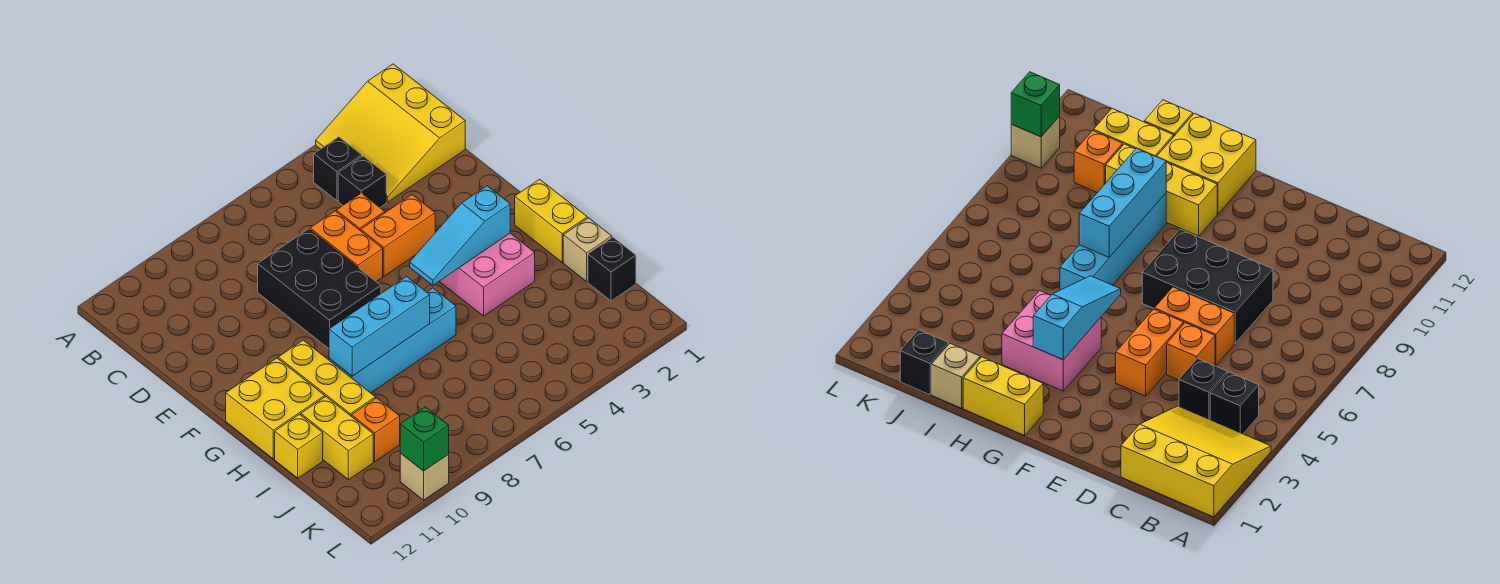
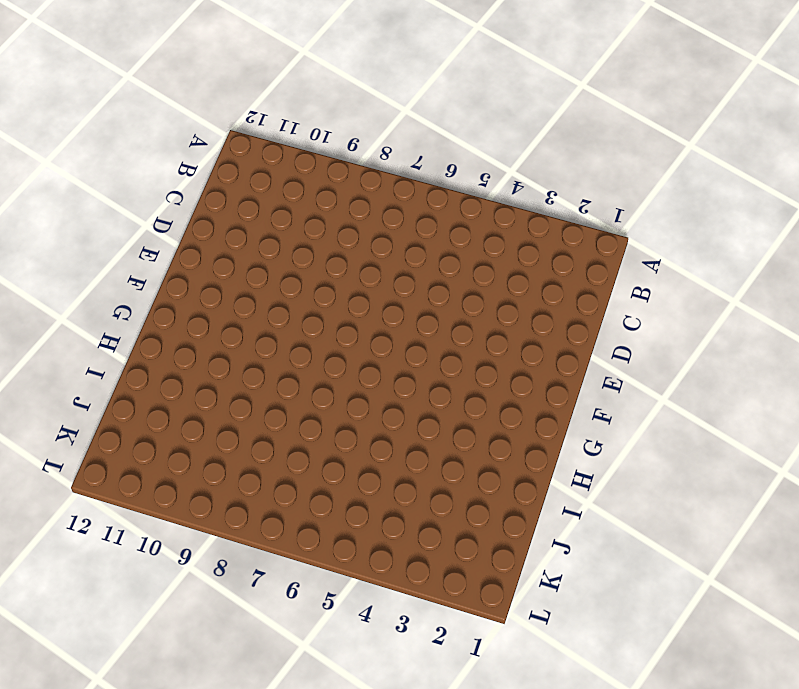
none -> yellow 3x3 slope [316,64,465,202]
none -> black 1x1 brick [314,137,362,201]
none -> black 1x1 brick [338,156,386,207]

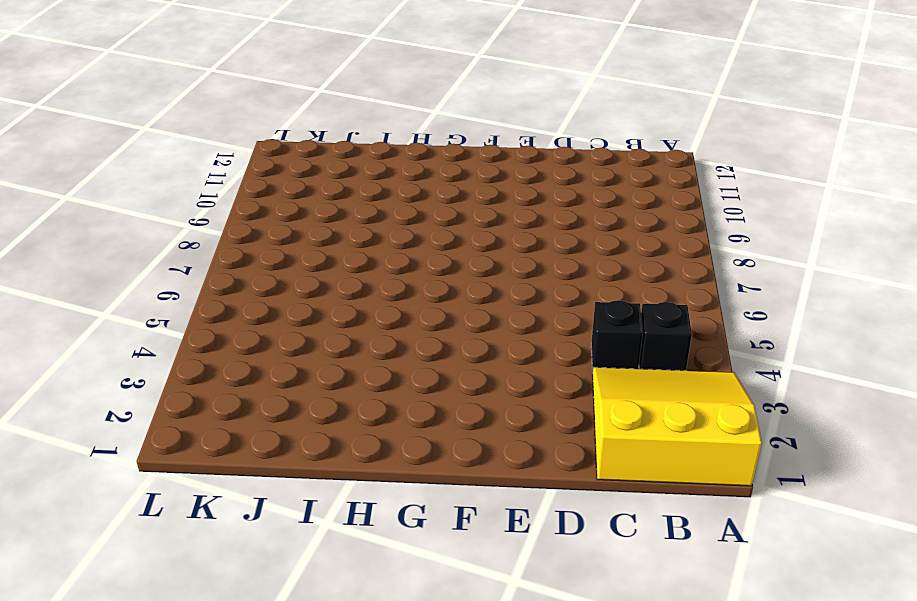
none -> orange 1x1 brick [336,193,385,231]
none -> orange 1x2 brick [310,211,383,282]
none -> black 2x3 brick [258,229,381,348]

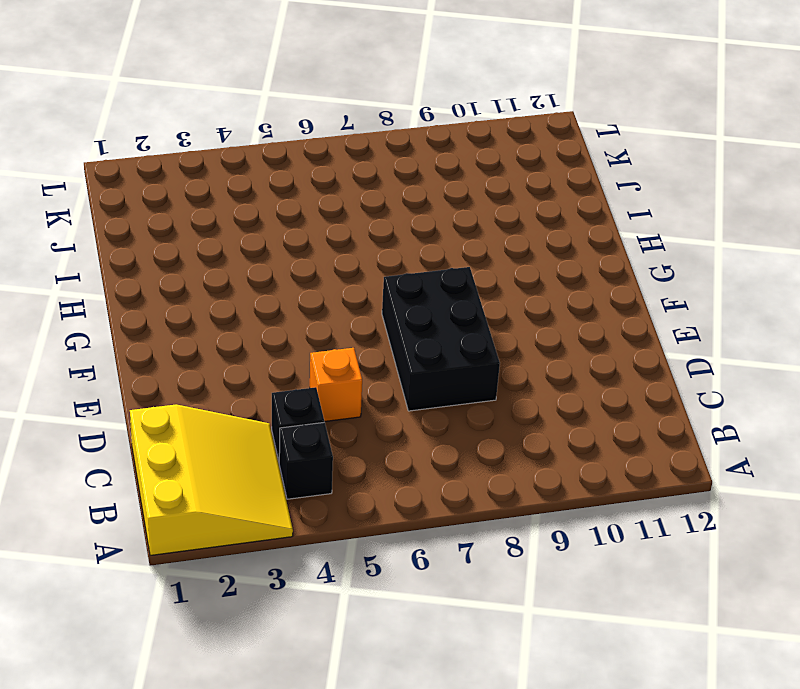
none -> orange 1x2 brick [310,211,383,282]
none -> orange 1x2 brick [361,195,435,276]
none -> yellow 1x2 brick [515,179,587,262]

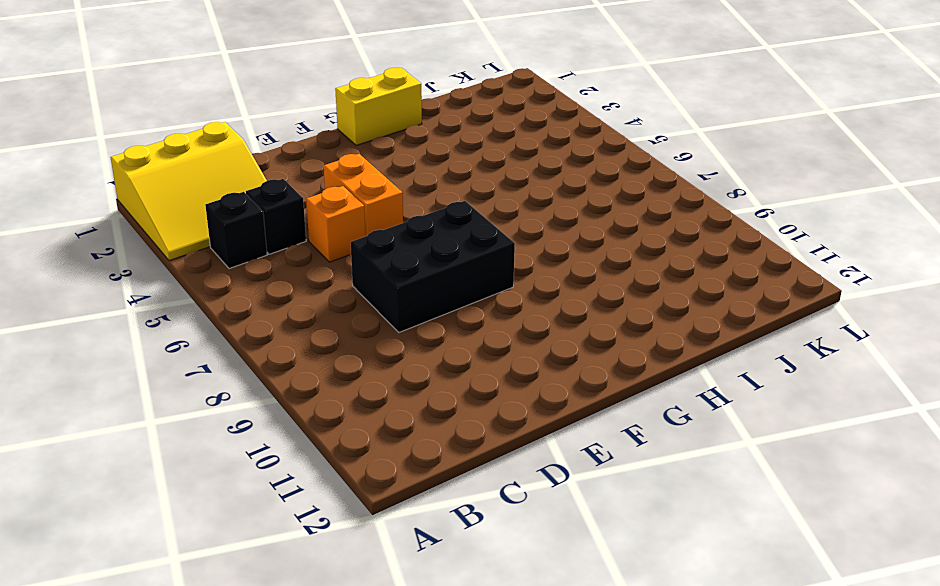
none -> orange 1x2 brick [310,211,383,282]
none -> pink 2x2 brick [439,233,535,316]
none -> yellow 1x3 brick [278,340,375,416]

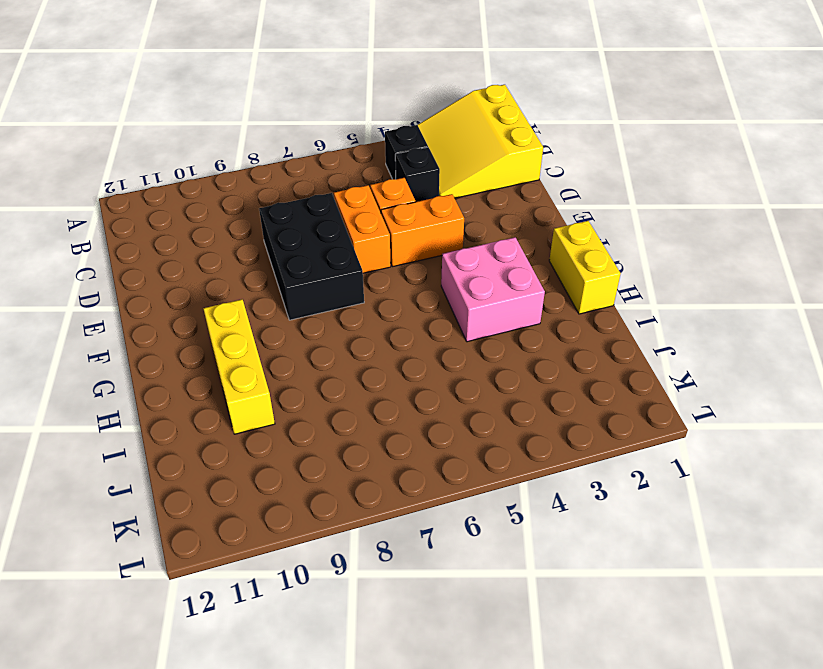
none -> yellow 2x2 brick [226,358,325,459]
none -> cyan 1x4 brick [329,288,456,393]
none -> tan 1x1 brick [563,218,612,282]

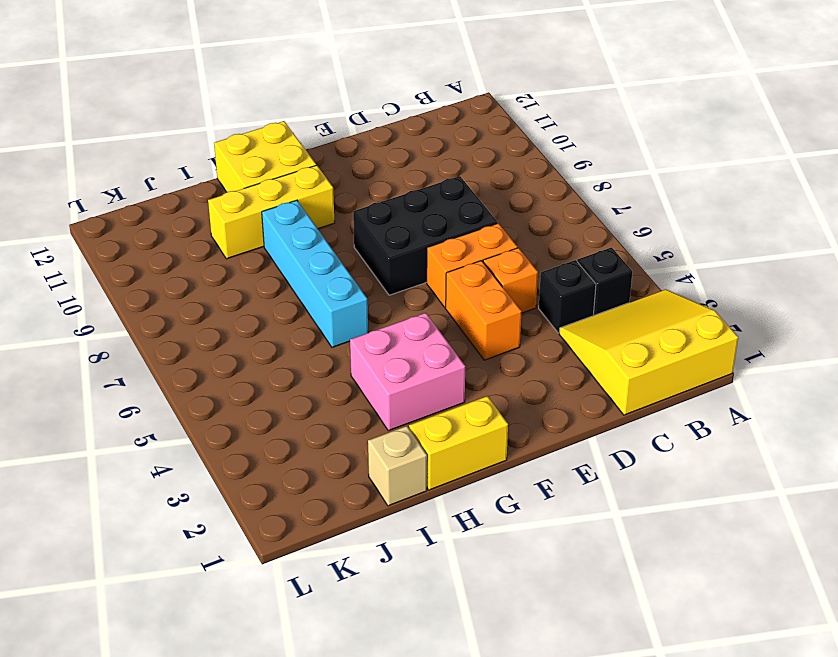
none -> yellow 1x2 brick [301,397,373,480]
none -> yellow 1x1 brick [275,414,323,478]
none -> black 1x1 brick [588,237,636,301]

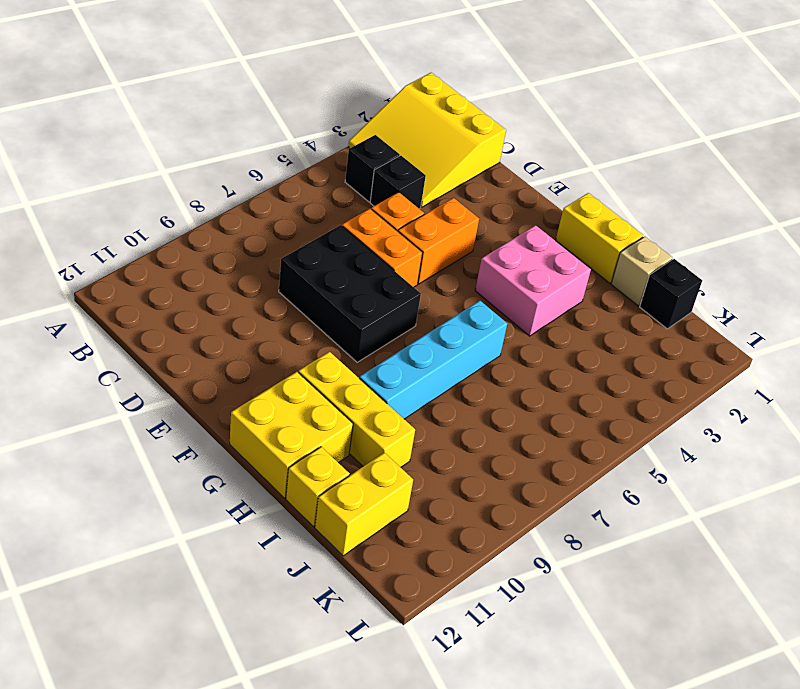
yellow 1x2 brick [315,453,413,556] -> yellow 1x2 brick turned to [301,397,373,480]
none -> orange 1x1 brick [352,398,400,462]
none -> tan 1x1 brick [400,453,449,500]
none -> cyan 1x3 slope [410,186,510,285]

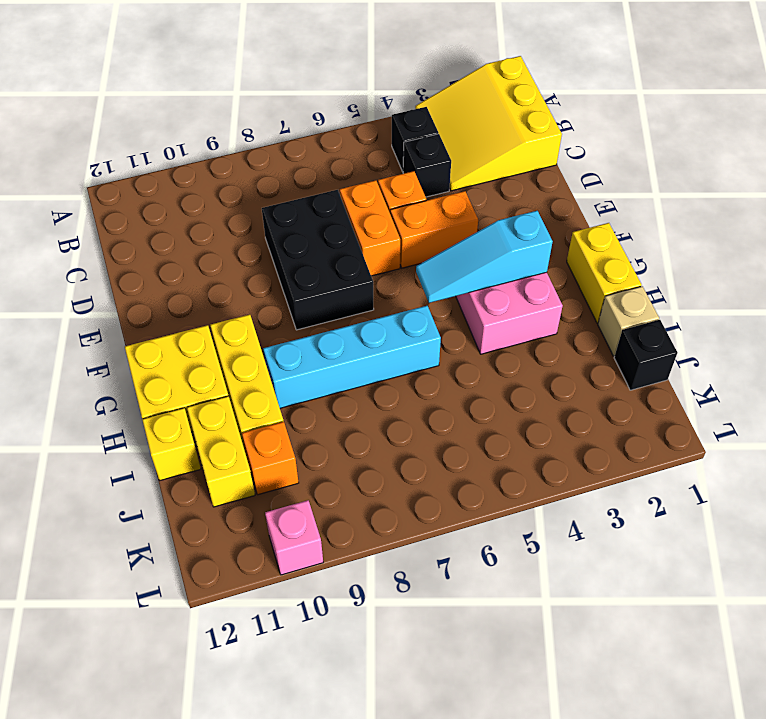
pink 1x1 brick [265,500,323,575] -> tan 1x1 brick [400,453,449,500]
none -> cyan 1x3 brick [329,277,430,376]
none -> green 1x1 brick [400,407,449,471]

